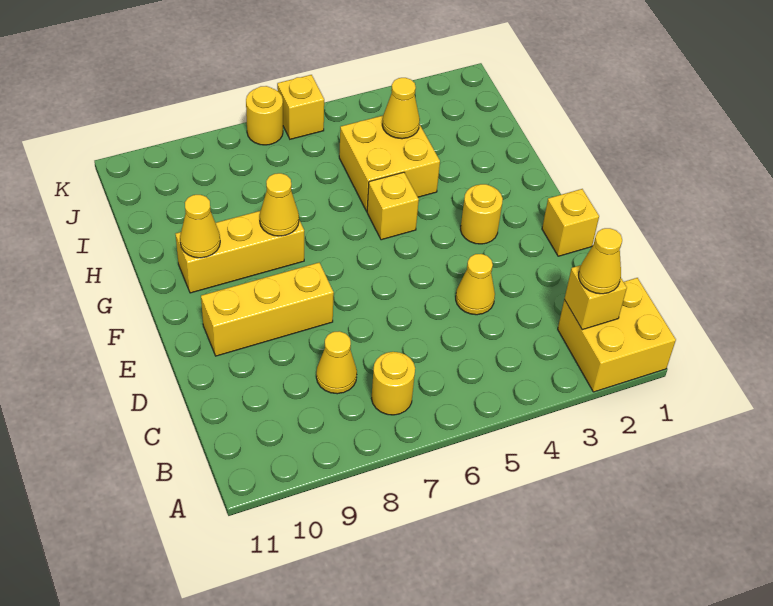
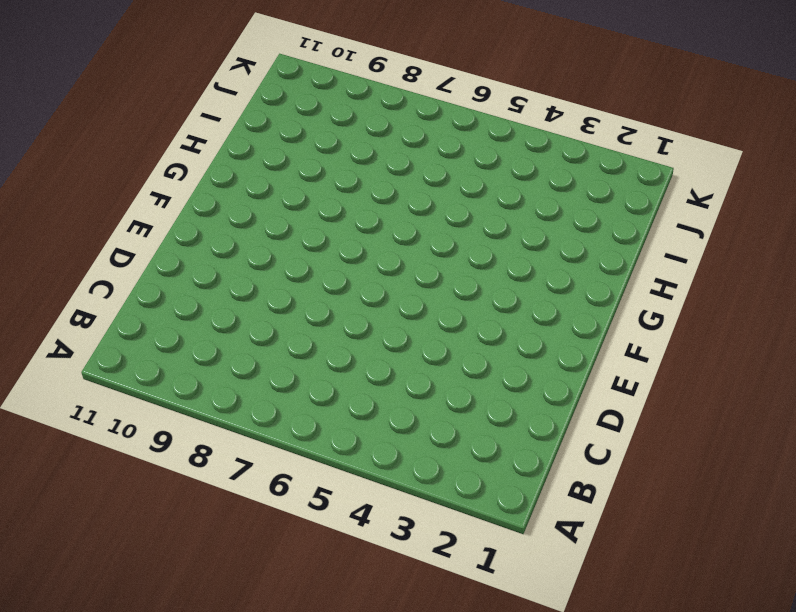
none -> yellow 2x2 brick [558,278,676,392]
none -> yellow 1x1 round brick [371,352,415,415]
none -> yellow 1x1 cone [316,331,357,394]

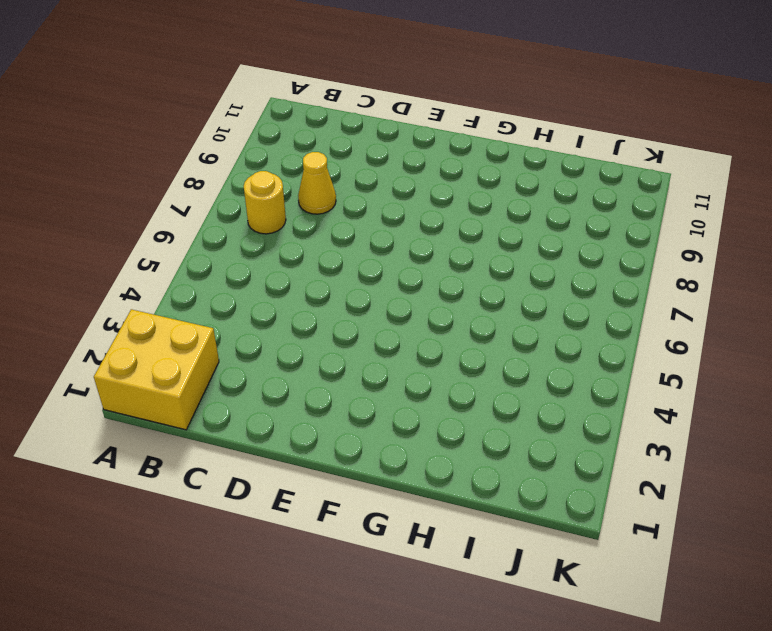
none -> yellow 1x1 cone [456,254,495,315]
none -> yellow 1x1 brick [542,189,599,256]
none -> yellow 1x3 brick [201,263,334,356]

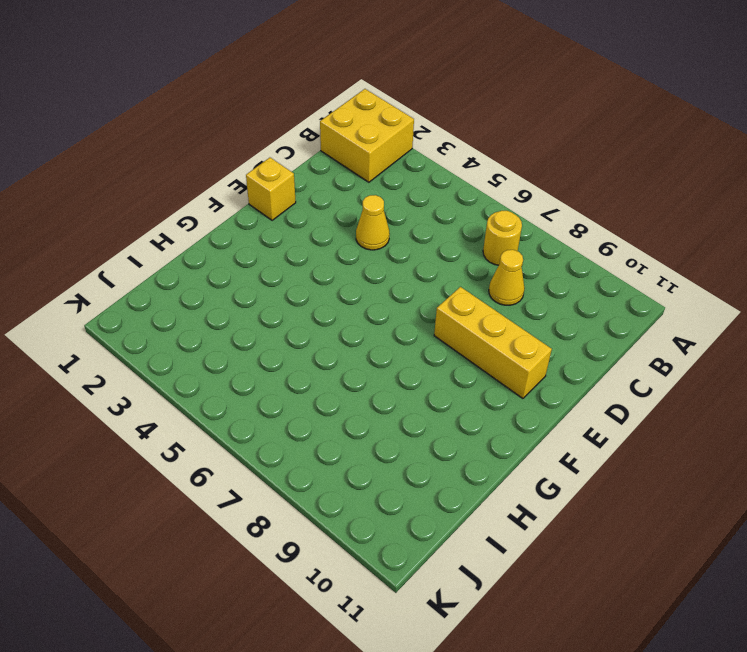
none -> yellow 1x1 round brick [461,184,503,244]
none -> yellow 1x1 brick [367,172,419,240]
none -> yellow 1x3 brick [176,211,304,293]

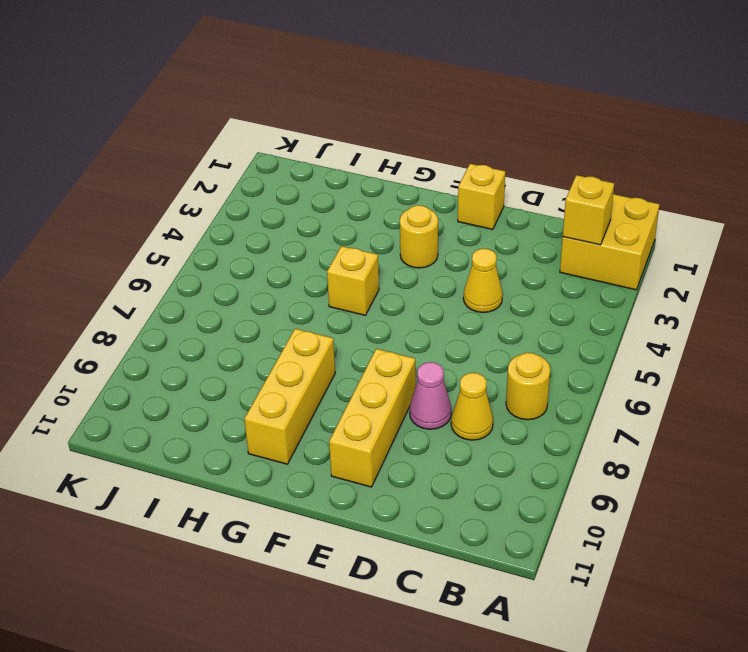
pink 1x1 cone [410,362,451,429] -> none
none -> yellow 2x2 brick [339,116,440,211]
none -> yellow 1x1 brick [277,75,324,139]
none -> yellow 1x1 round brick [246,86,283,145]

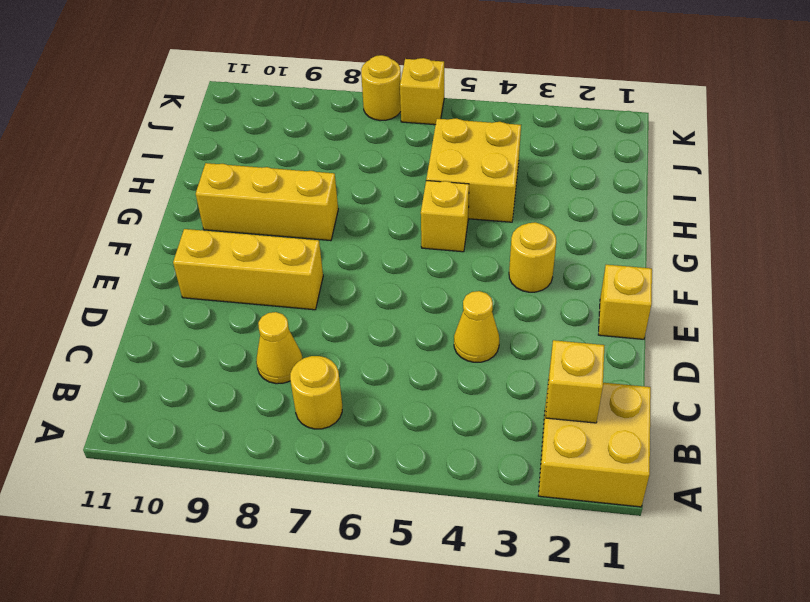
none -> yellow 1x1 cone [260,173,299,236]
none -> yellow 1x1 cone [180,195,220,258]
none -> yellow 1x1 cone [382,78,420,139]

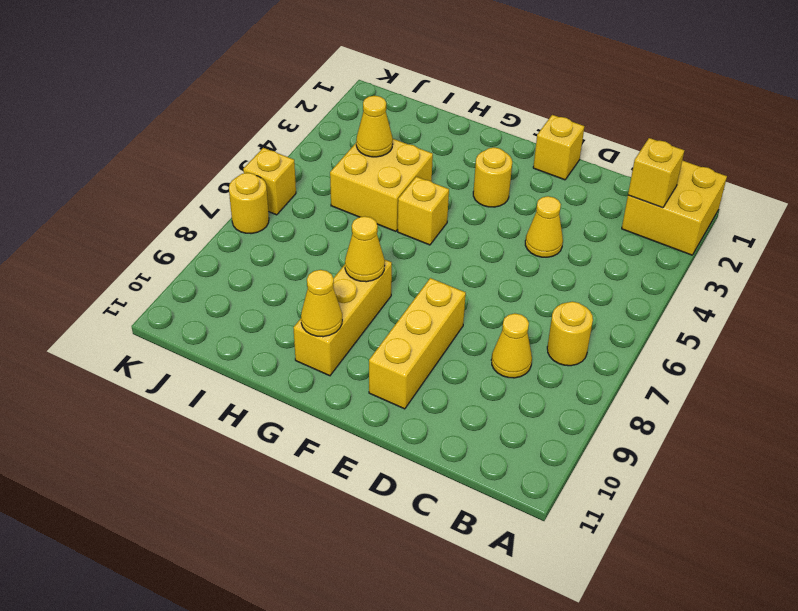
none -> yellow 1x1 cone [579,228,622,294]

